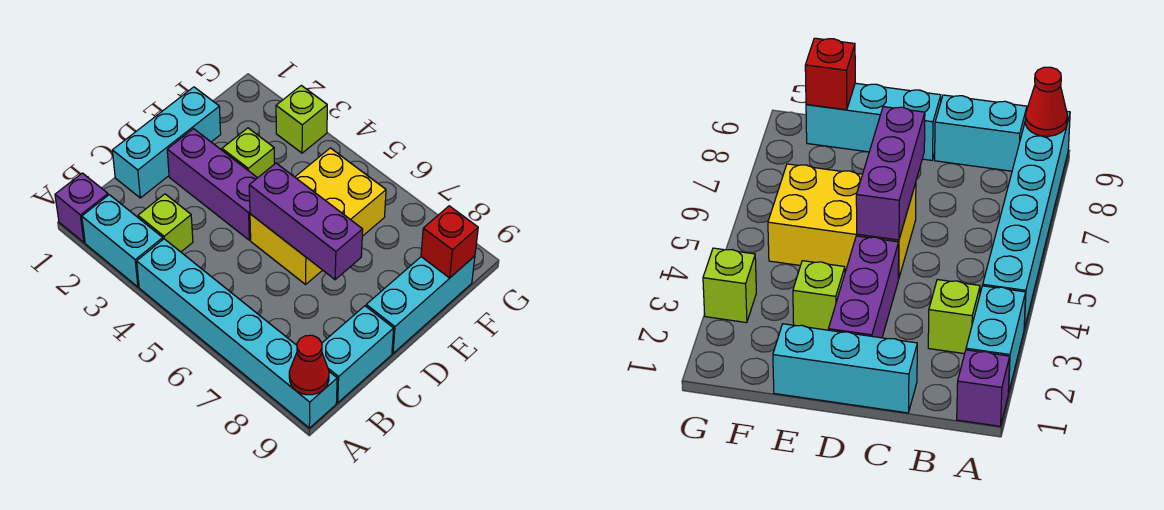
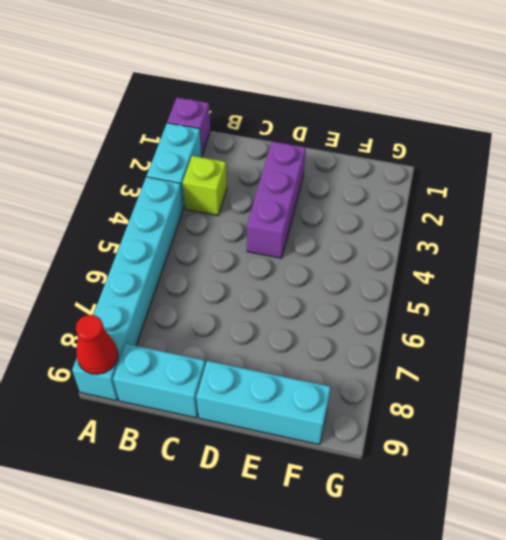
none -> cyan 1x3 brick [112,87,221,198]
none -> yellow 2x3 brick [250,148,386,284]
none -> lime 1x1 brick [222,128,274,178]

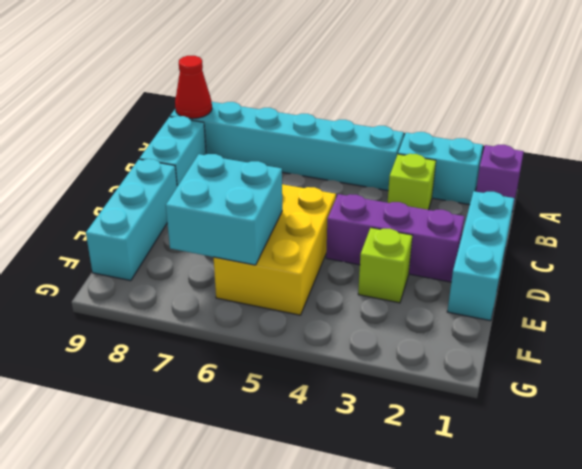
cyan 2x2 brick [166,154,282,265] -> none
none -> lime 1x1 brick [276,85,327,153]
none -> purple 1x3 brick [249,163,363,280]
none -> red 1x1 brick [421,206,478,278]

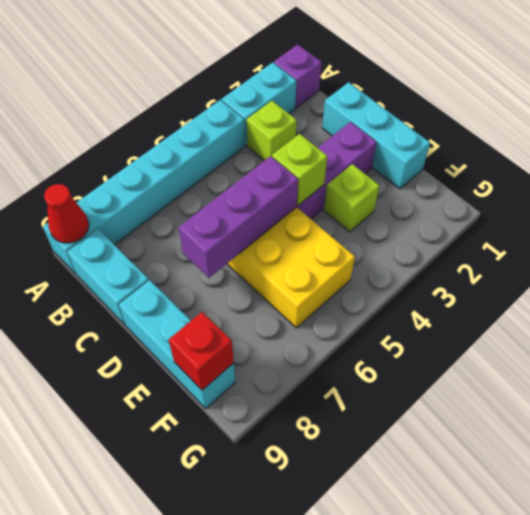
lime 1x1 brick [272,134,327,205] -> lime 1x1 brick moved to [276,85,327,153]

